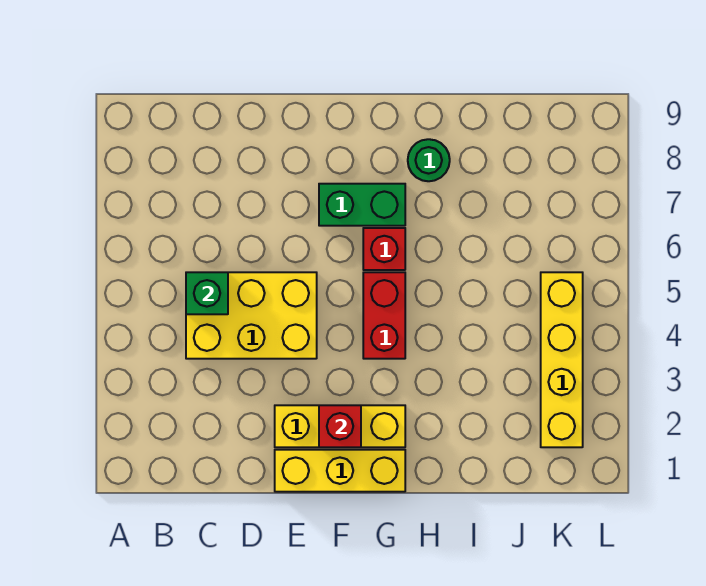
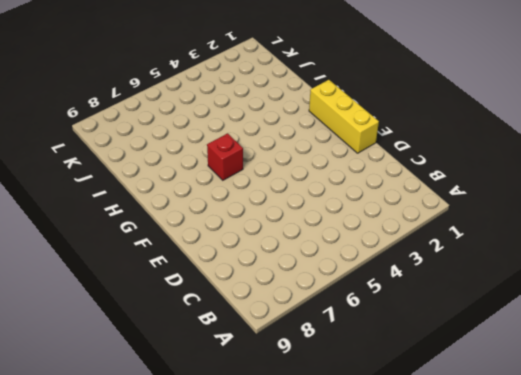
none -> yellow 2x3 brick [186,272,317,359]
none -> yellow 1x3 brick [275,405,405,447]

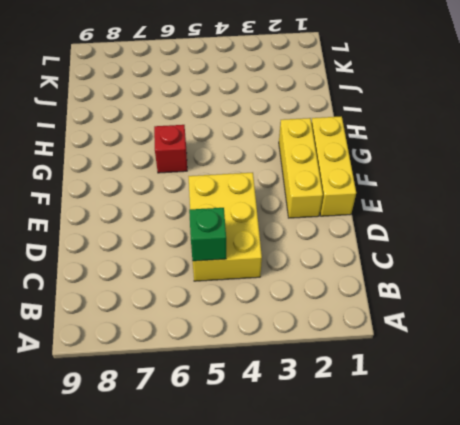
none -> green 1x2 brick [319,184,405,226]
none -> red 1x2 brick [363,272,405,359]

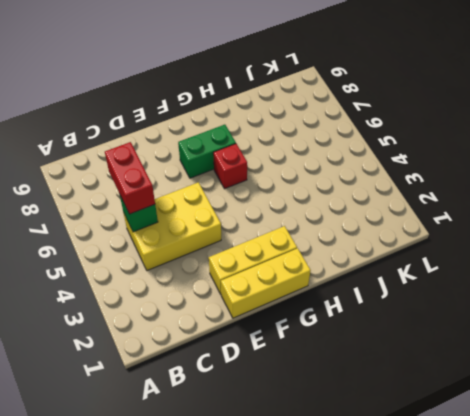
red 1x2 brick [105,142,155,214] -> red 1x2 brick moved to [363,272,405,359]
none -> green 1x1 round brick [408,139,450,181]
none -> yellow 1x4 brick [541,272,583,447]

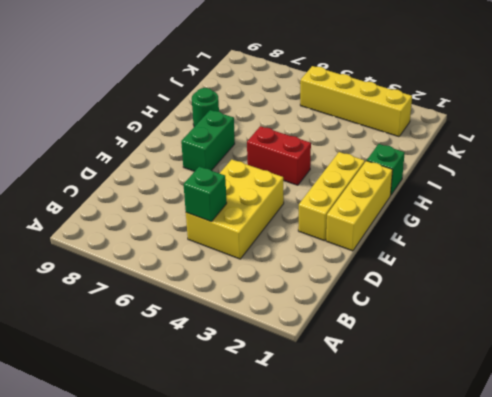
green 1x1 brick [367,144,405,195] -> none
none -> red 1x1 brick [363,228,405,270]
none -> red 1x1 brick [319,405,361,447]

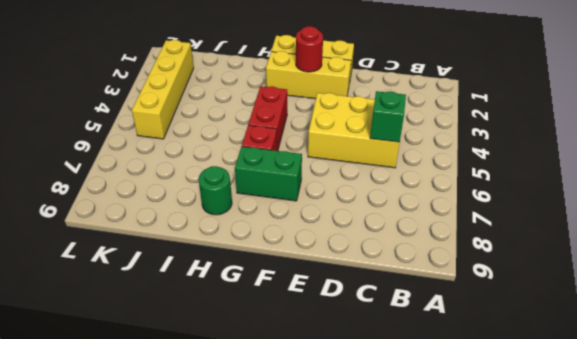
red 1x1 round brick [296,26,323,72] -> red 1x1 brick [319,405,361,447]

